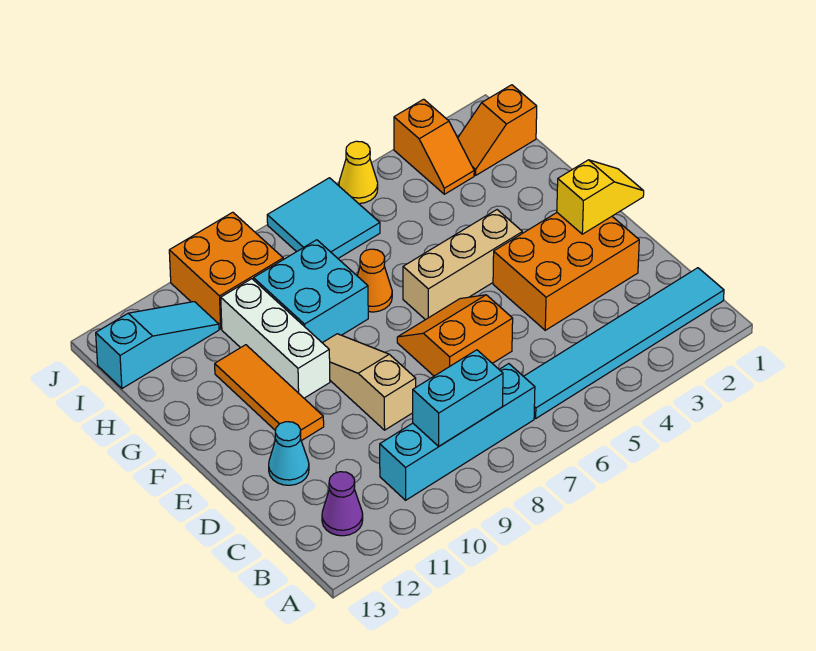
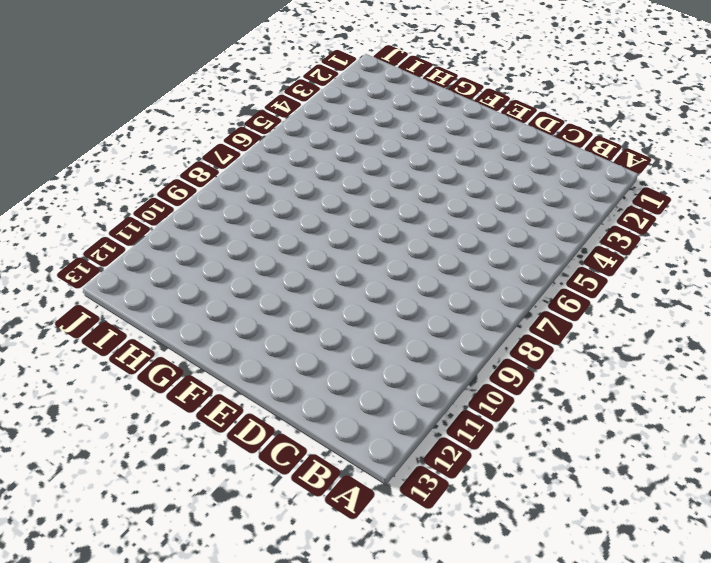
none -> cyan 1x6 tile [524,268,724,418]
none -> cyan 1x4 brick [380,364,535,500]
none -> purple 1x1 cone [322,472,363,536]

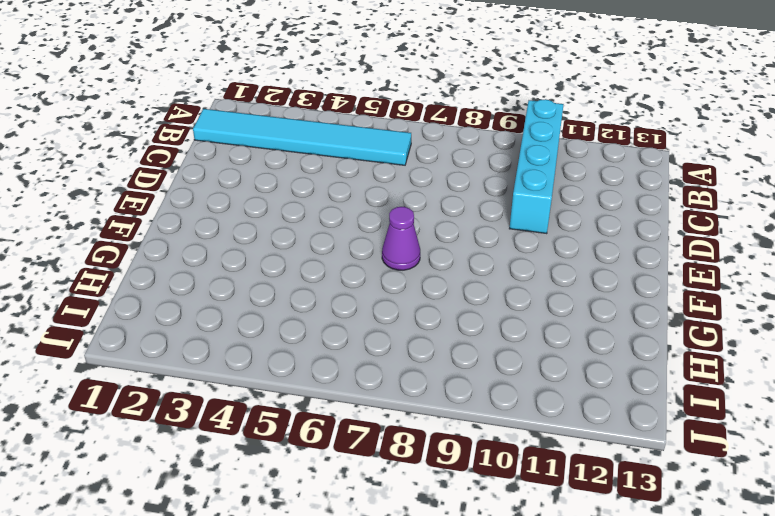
cyan 1x4 brick [509,99,564,234] -> cyan 1x4 brick turned to [380,364,535,500]
purple 1x1 cone [382,207,420,270] -> purple 1x1 cone moved to [322,472,363,536]
none -> orange 2x3 brick [493,213,639,330]
none -> orange 2x2 slope [397,295,513,376]
none -> tan 1x3 slope [323,334,416,430]

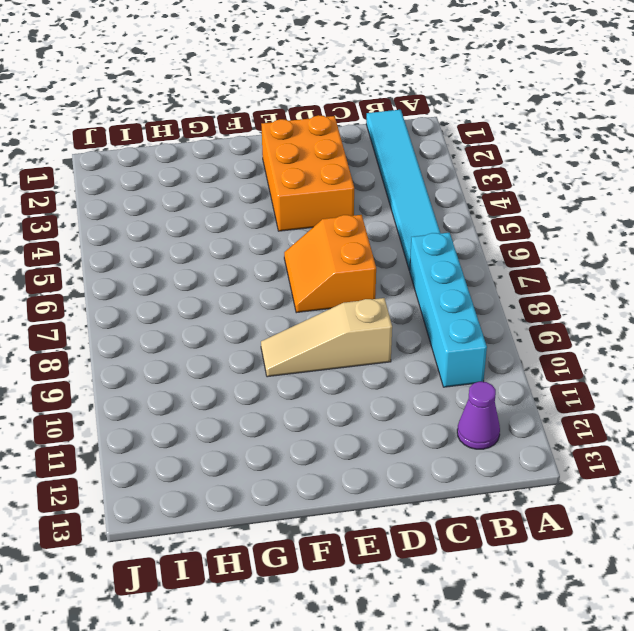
none -> cyan 1x1 cone [269,422,309,485]
none -> orange 1x3 tile [215,345,324,441]
none -> tan 1x3 brick [403,210,522,320]

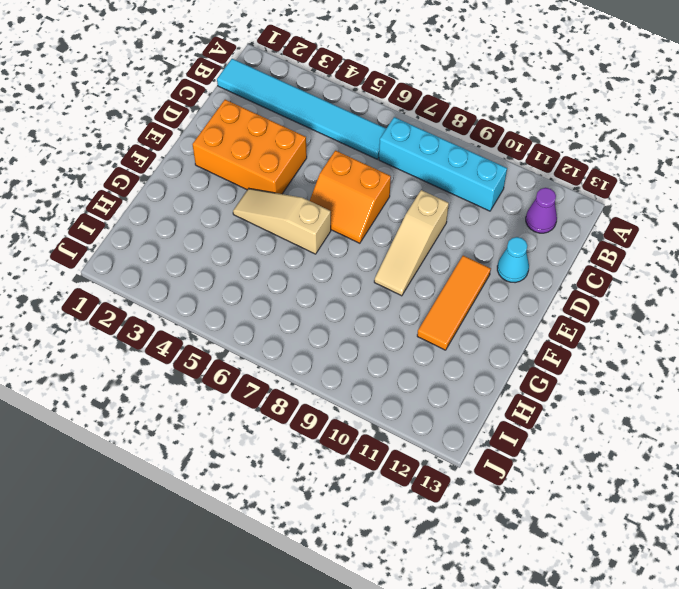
tan 1x3 slope [233,189,331,254] -> tan 1x3 brick [403,210,522,320]
none -> white 1x3 brick [221,279,330,398]
none -> orange 1x1 cone [357,249,392,312]
none -> cyan 2x2 brick [254,240,368,343]

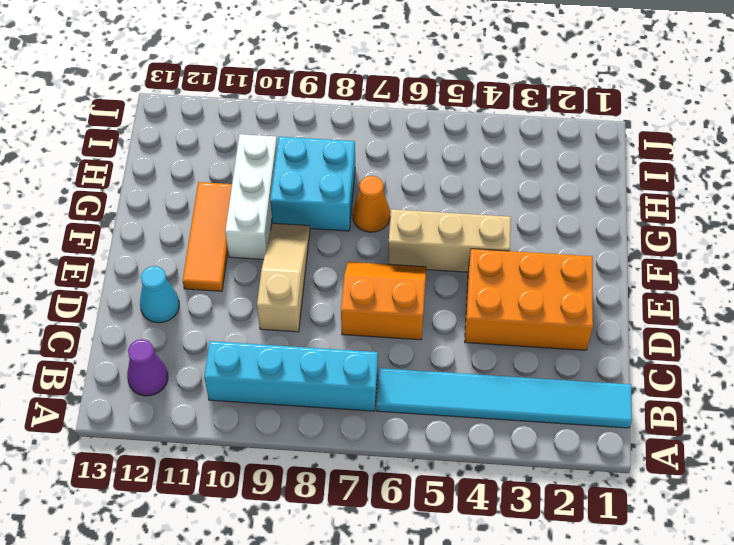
none -> orange 1x2 slope [458,85,537,175]
none -> orange 1x2 slope [394,99,474,194]
none -> cyan 2x2 tile [267,178,380,258]

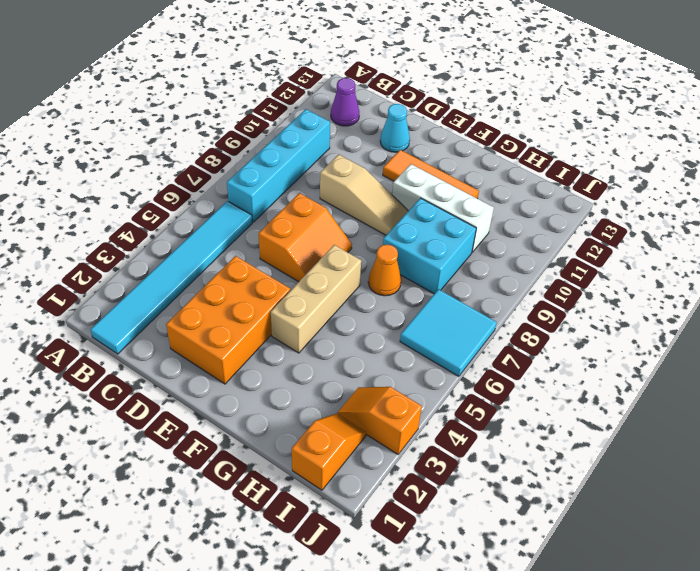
none -> orange 2x2 brick [169,212,283,329]
none -> cyan 1x3 slope [96,302,219,388]
none -> yellow 1x1 cone [339,141,378,204]

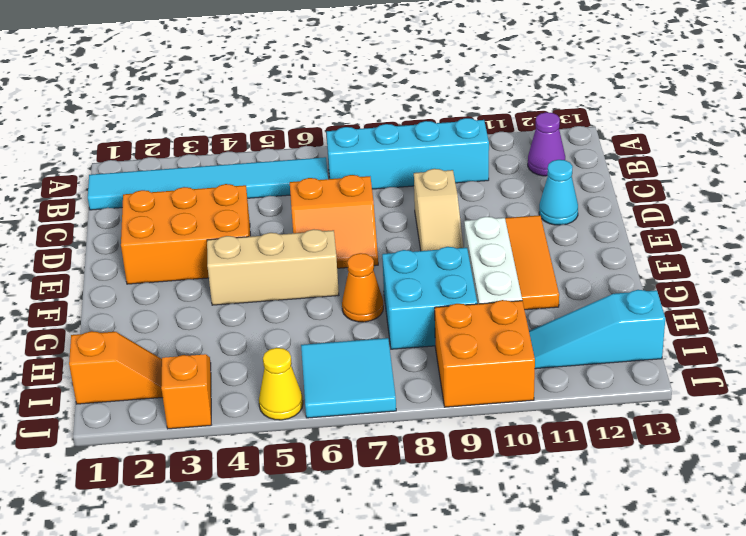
none -> cyan 1x2 brick [413,350,503,446]
none -> yellow 1x2 slope [557,160,644,234]

